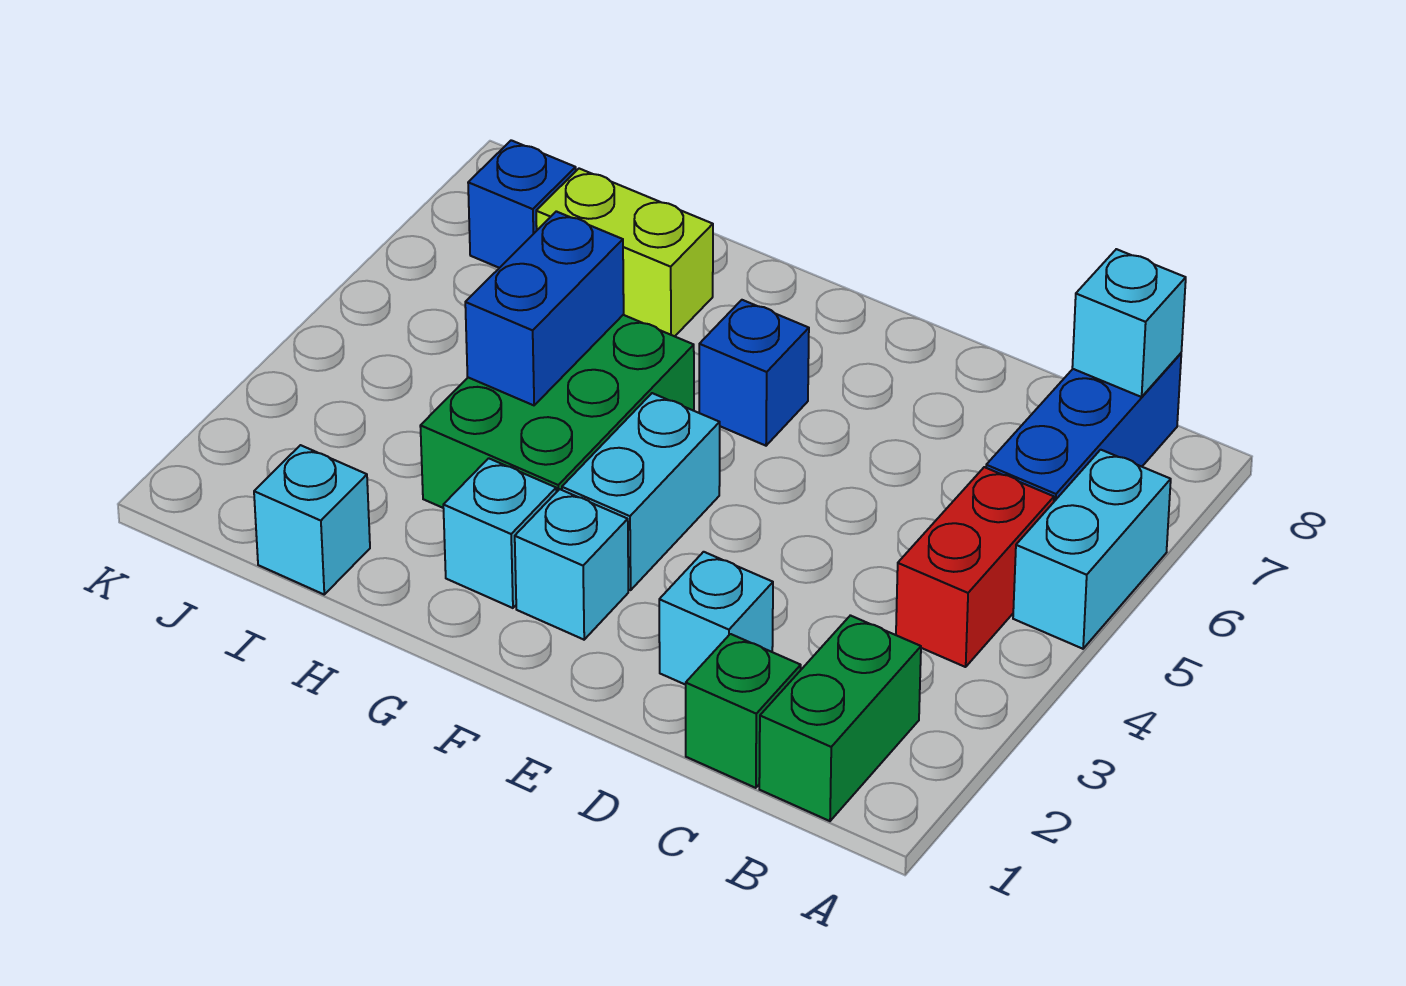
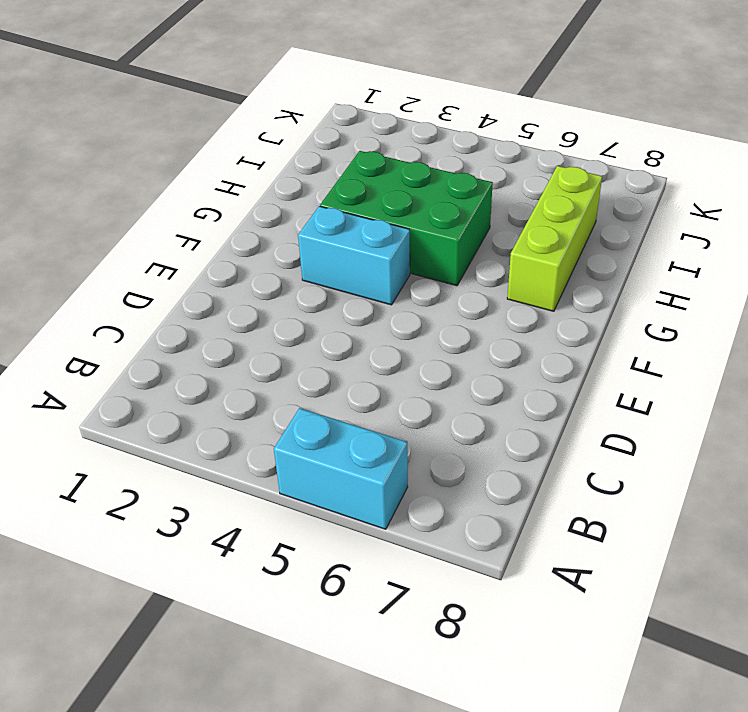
lime 1x3 brick [507,166,602,311] -> lime 1x2 brick [536,169,713,336]
none -> green 1x2 brick [759,615,921,821]
none -> red 1x2 brick [896,467,1054,667]
none -> blue 1x3 brick [986,353,1181,501]

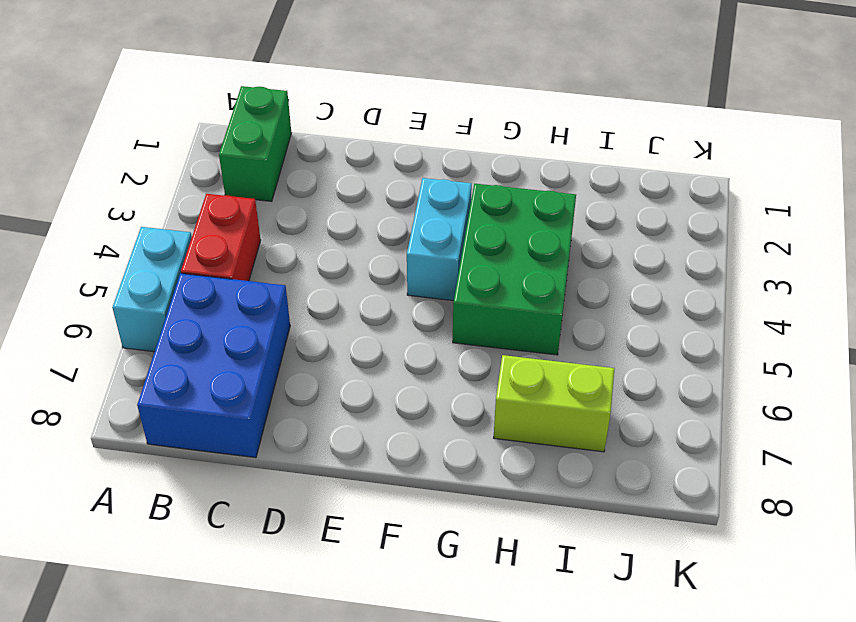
blue 2x3 brick [137,273,290,458] -> blue 1x3 brick [986,353,1181,501]
none -> green 1x1 brick [686,634,801,788]
none -> cyan 1x1 brick [659,552,773,685]
none -> cyan 1x1 brick [515,489,628,640]

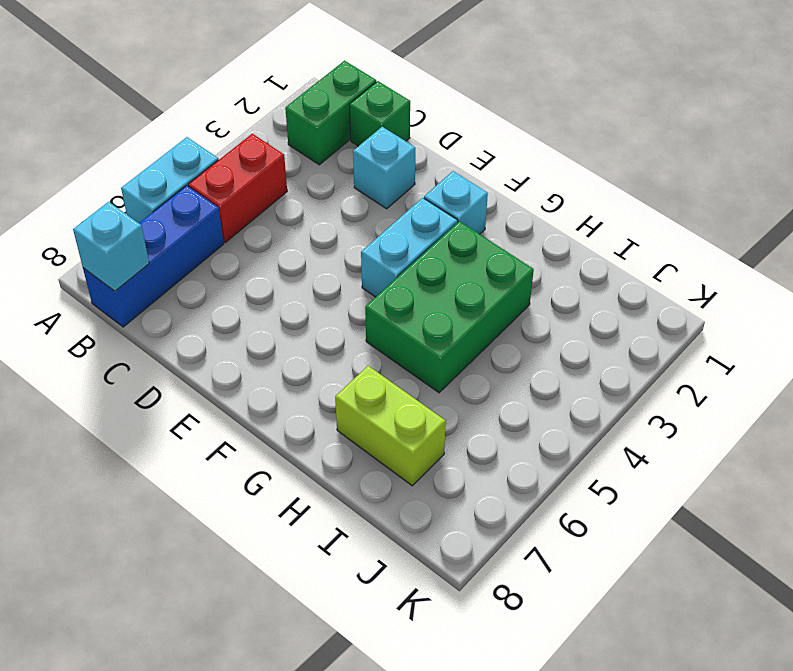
none -> blue 1x1 brick [699,300,809,446]
none -> cyan 1x1 brick [443,458,556,608]
none -> cyan 1x1 brick [254,445,370,594]

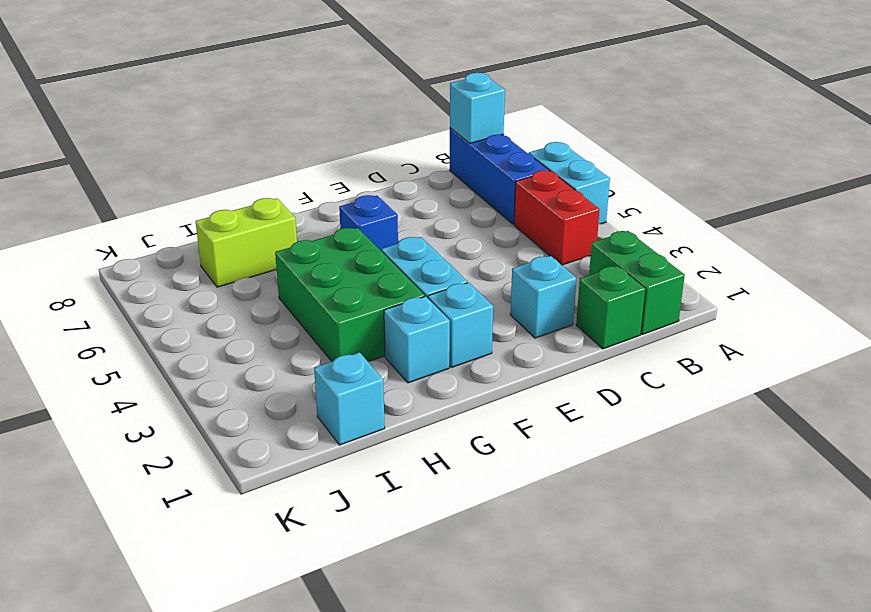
none -> blue 1x1 brick [468,140,576,268]
none -> blue 1x2 brick [465,211,624,405]

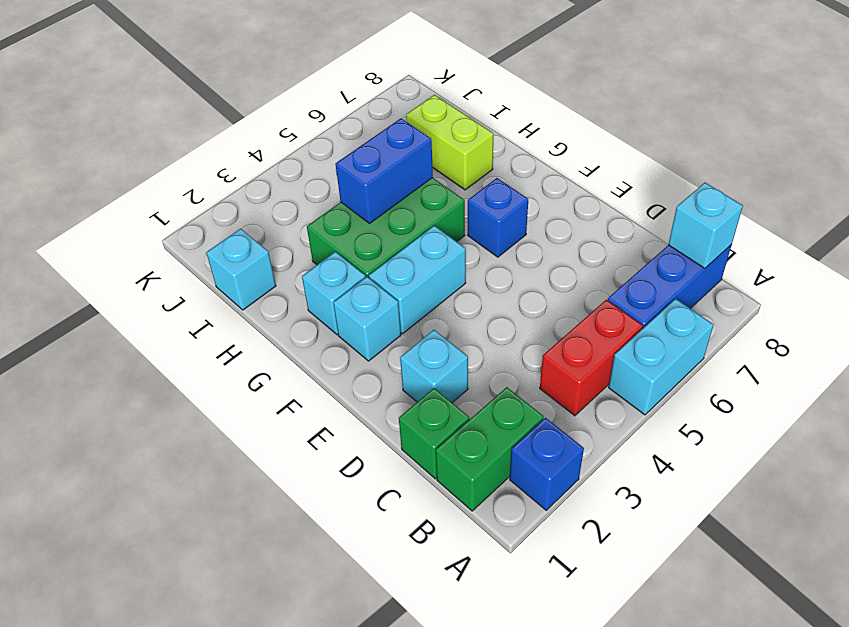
blue 1x1 brick [510,418,584,510] -> blue 1x1 brick moved to [468,140,576,268]

